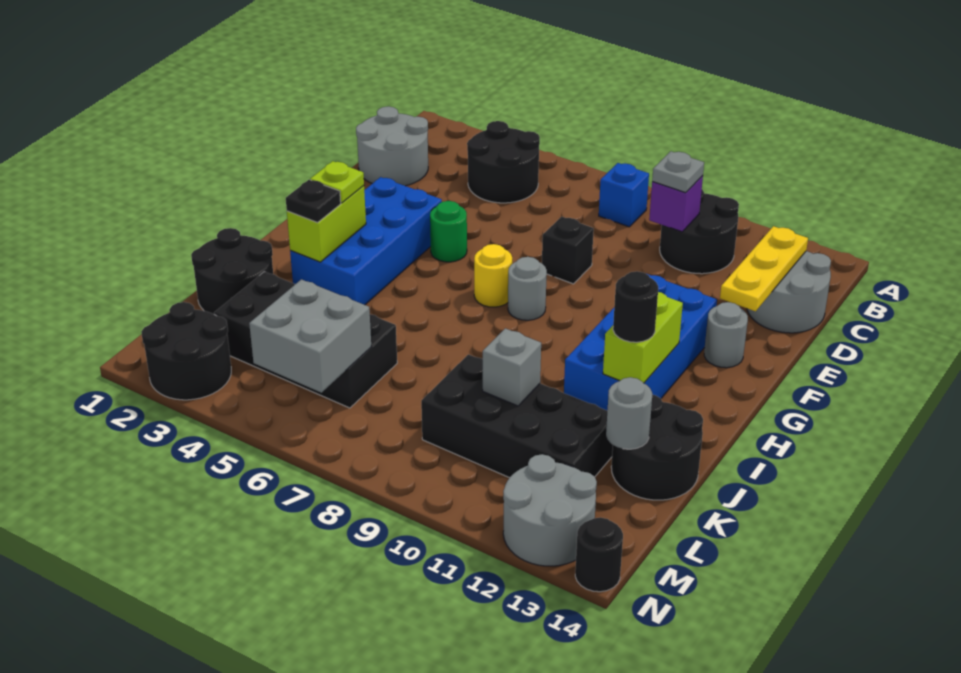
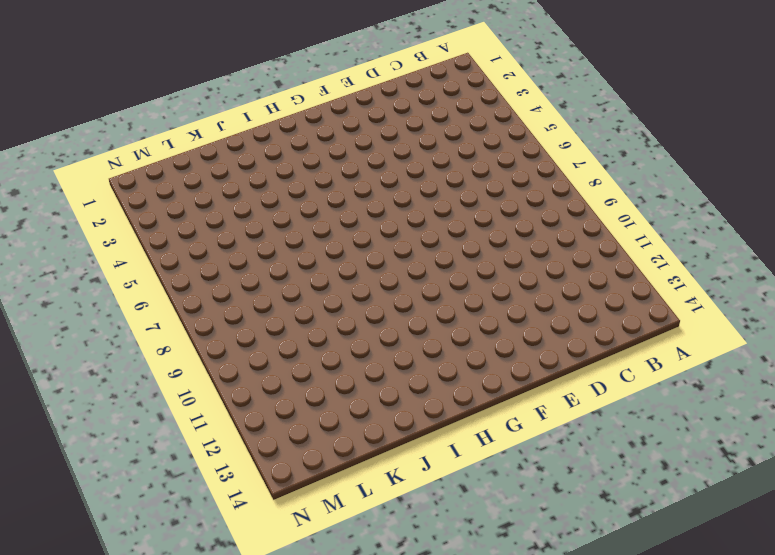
none -> black 2x2 round brick [467,121,540,203]
none -> blue 1x1 brick [599,163,649,227]
none -> black 2x2 round brick [660,190,739,274]
none -> grey 2x2 round brick [356,106,428,186]

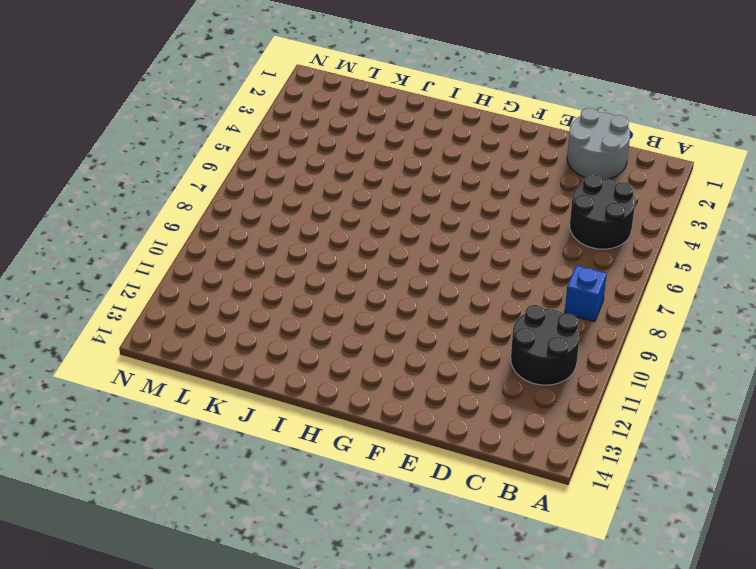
none -> grey 2x2 round brick [747,251,831,333]
none -> black 1x1 brick [542,217,594,284]
none -> blue 2x4 brick [290,177,442,305]
none -> green 1x1 round brick [430,201,467,262]

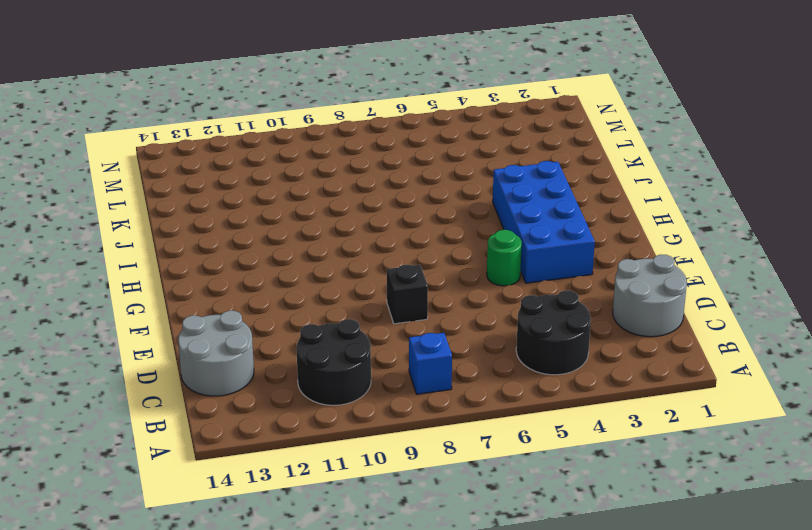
none -> blue 2x4 brick [564,274,717,410]
none -> grey 1x1 round brick [704,302,748,368]
none -> yellow 1x1 round brick [474,244,512,307]
none -> grey 1x1 round brick [508,257,547,320]

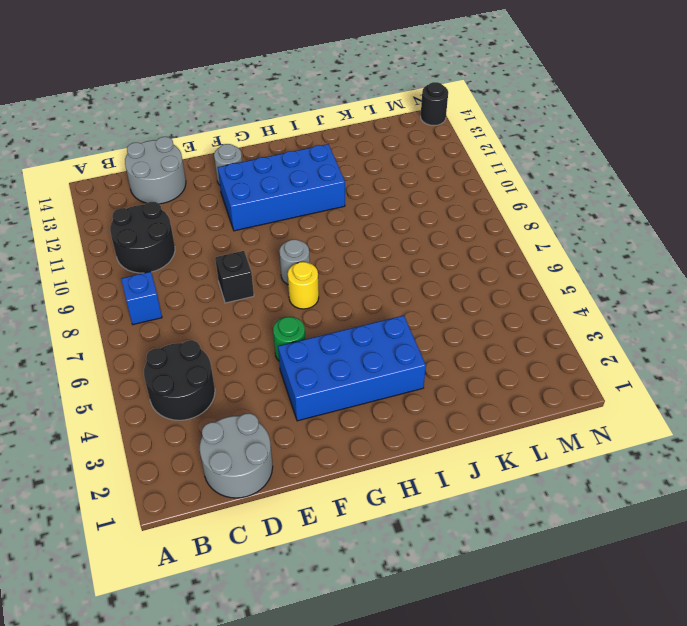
none -> black 2x2 round brick [191,228,273,314]
none -> black 2x2 round brick [611,395,703,500]
none -> black 2x4 brick [214,272,397,408]
none -> black 2x4 brick [421,354,613,478]

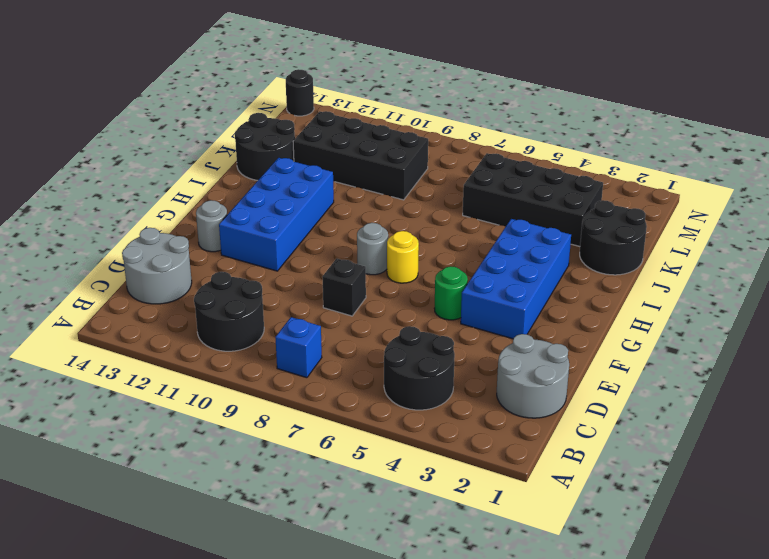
none -> black 2x2 round brick [141,302,231,400]
none -> grey 2x2 round brick [503,454,597,566]
none -> purple 1x1 brick [649,176,703,232]
none -> yellow 1x3 plate [720,226,808,311]

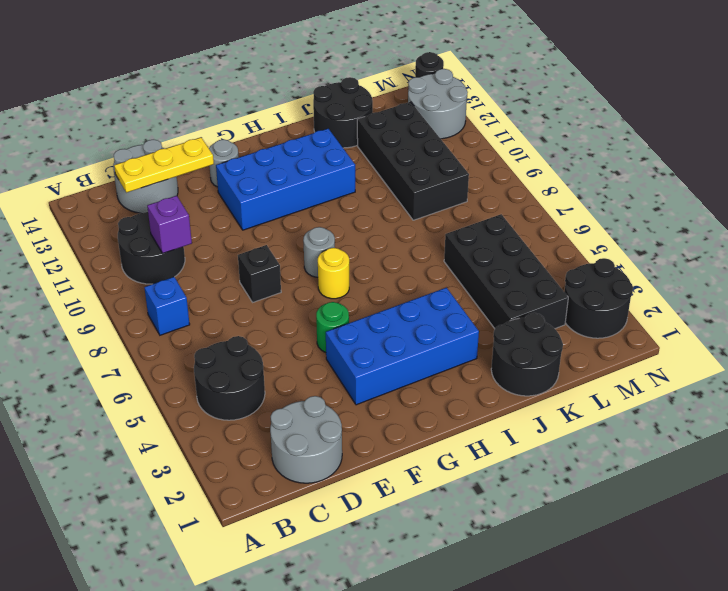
none -> lime 1x2 brick [287,186,366,262]
none -> lime 1x2 brick [603,292,683,383]
none -> grey 1x1 brick [483,328,541,406]
none -> grey 1x1 round brick [606,377,652,449]

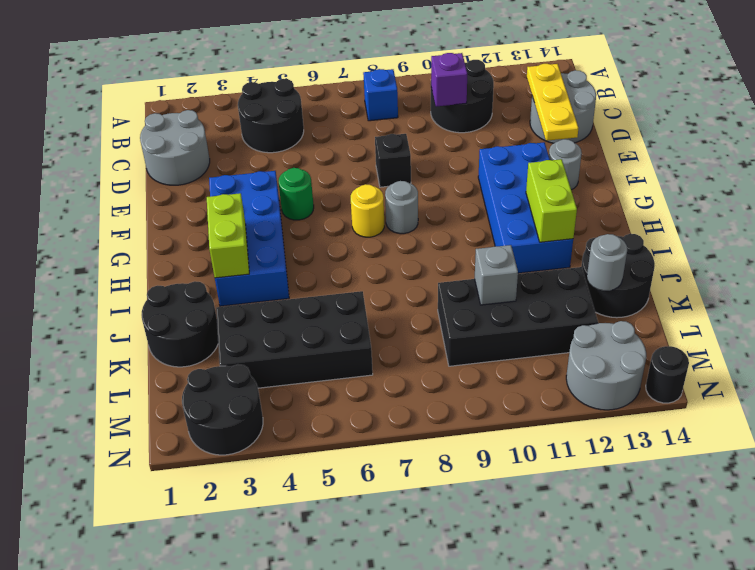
none -> grey 2x2 brick [249,279,371,393]
none -> grey 1x1 plate [652,151,704,193]
none -> lime 1x1 plate [310,161,364,203]
none -> black 1x1 plate [286,180,341,222]

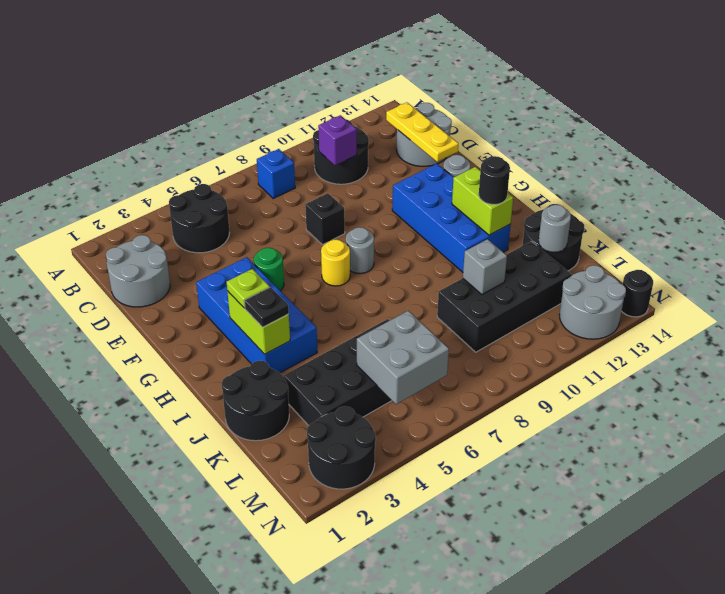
none -> grey 1x1 plate [652,151,704,193]

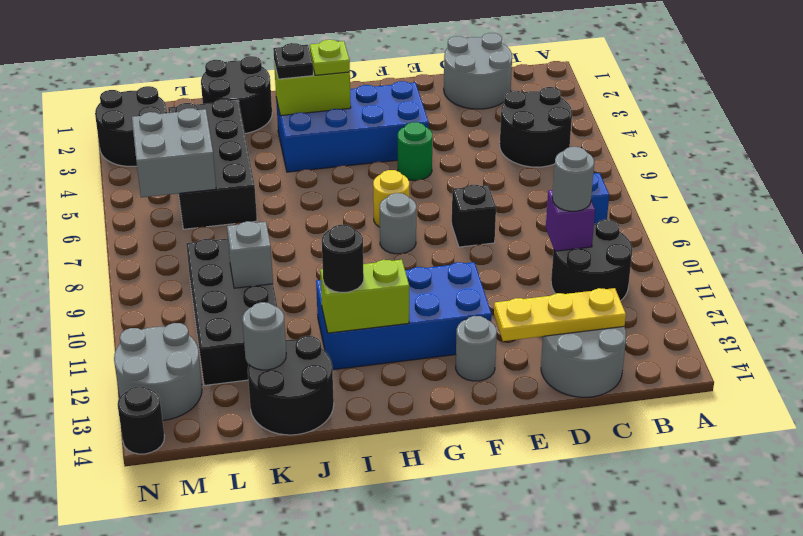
grey 1x1 round brick [552,147,594,211] -> grey 1x1 plate [652,151,704,193]

